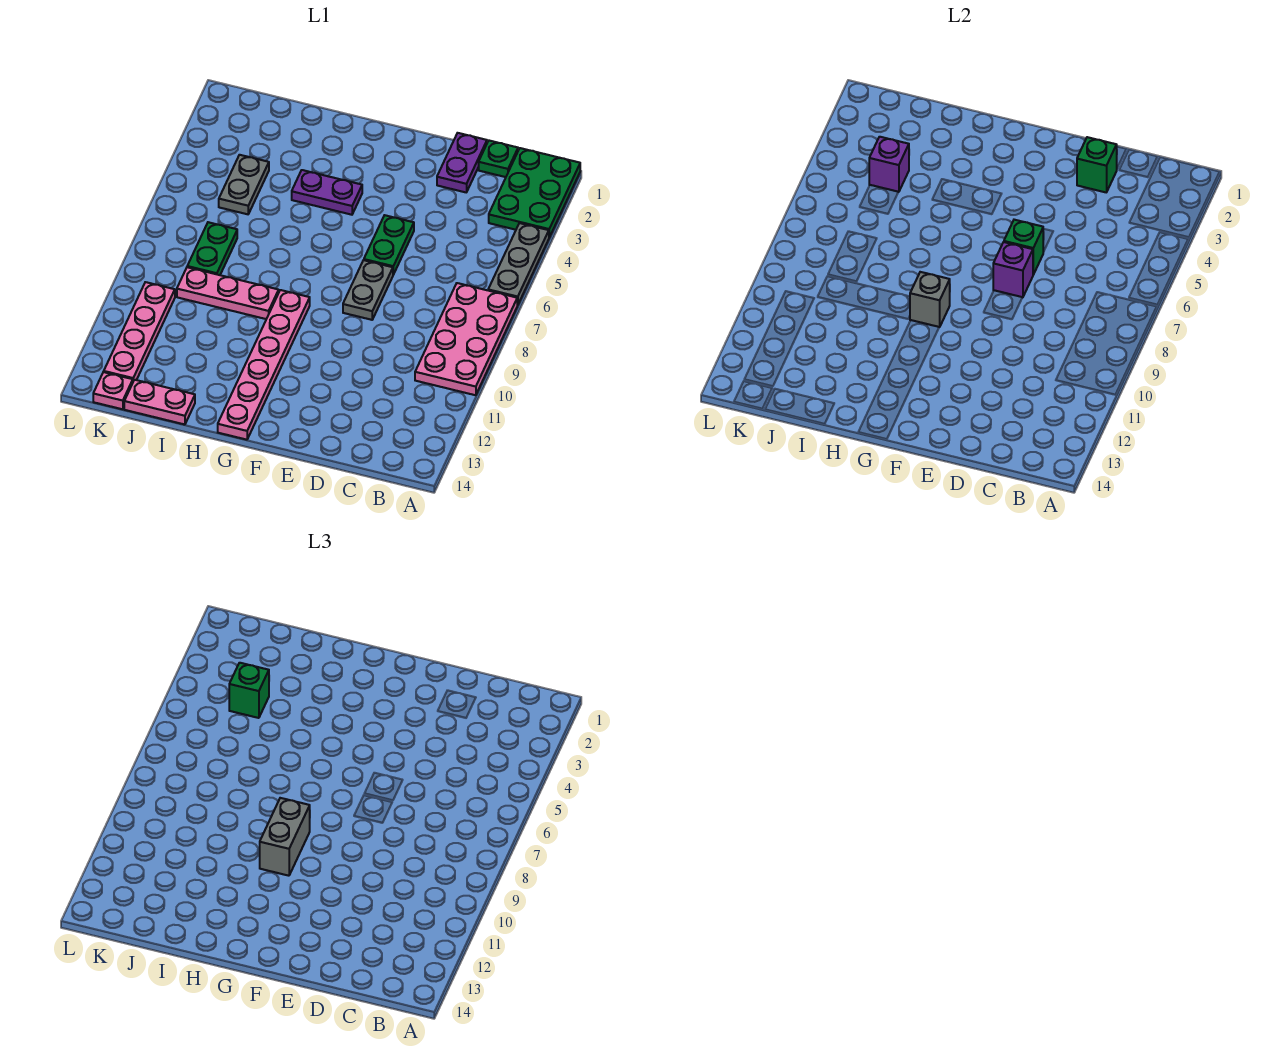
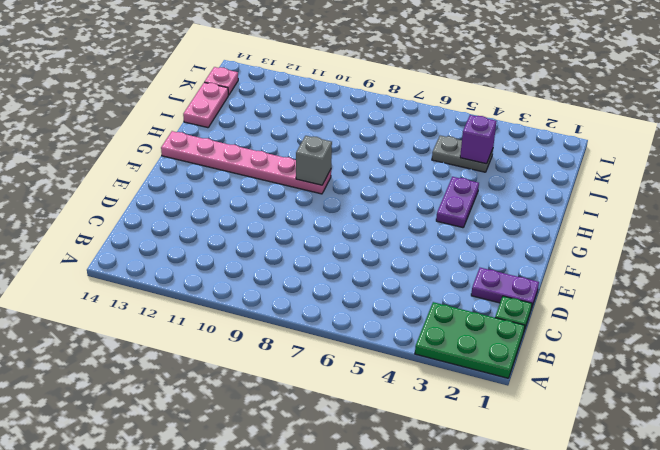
none -> grey 1x3 plate [488,223,549,305]
none -> pink 2x4 plate [415,283,517,395]
none -> green 1x2 plate [364,215,414,275]

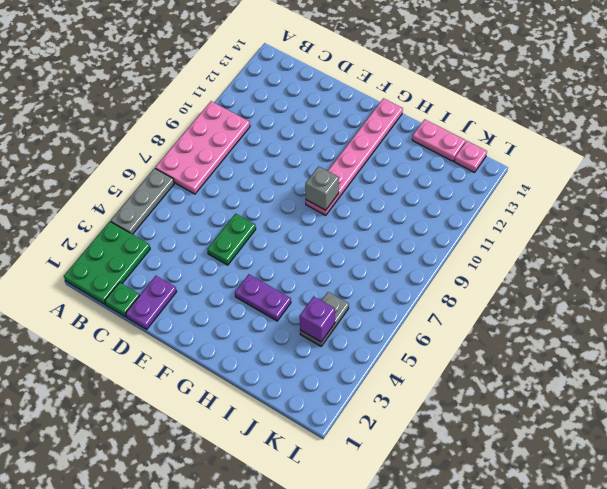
none -> grey 1x2 plate [343,260,393,320]
none -> pink 1x3 plate [177,267,279,319]
none -> green 1x2 plate [187,222,237,275]

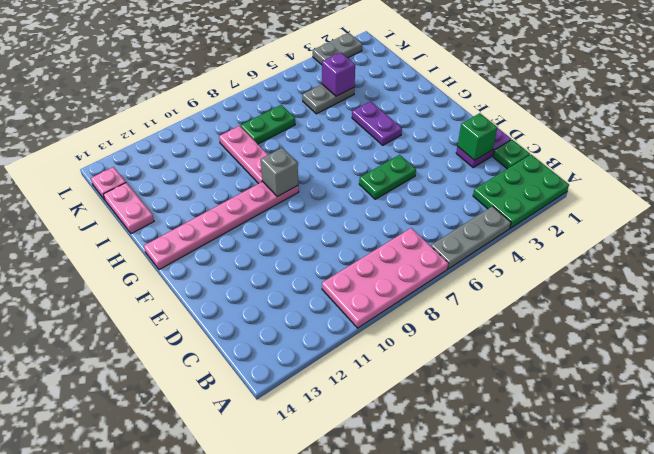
grey 1x2 plate [313,33,362,65] -> grey 1x2 plate moved to [343,260,393,320]
none -> pink 1x4 plate [104,282,175,381]
none -> green 1x1 brick [1004,220,1043,275]
none -> purple 1x1 brick [993,242,1033,297]

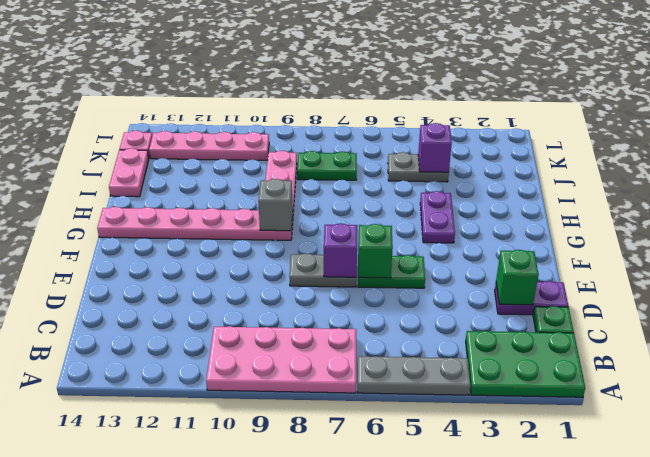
none -> grey 1x2 brick [260,798,310,876]
none -> green 1x1 brick [229,663,269,718]

